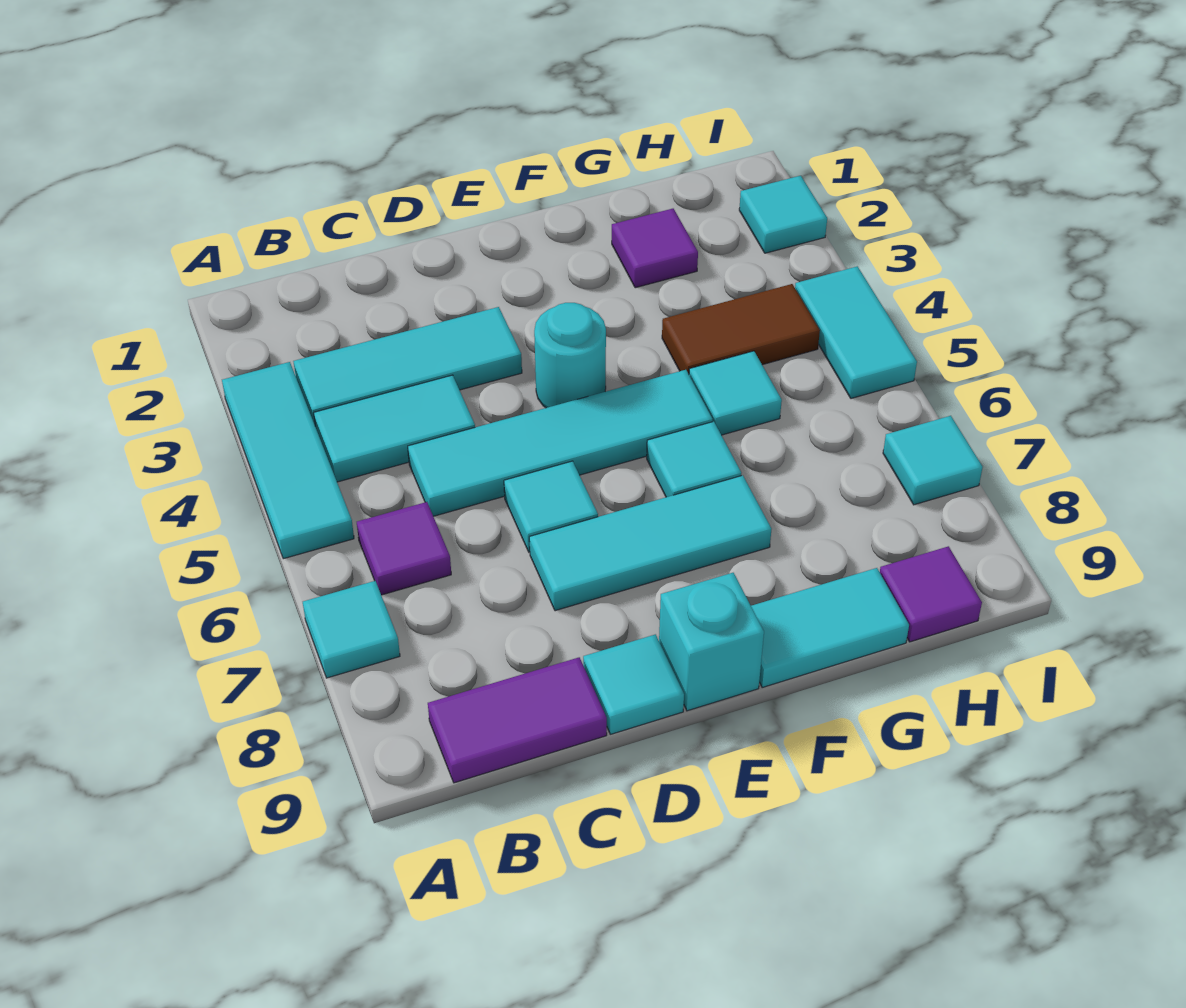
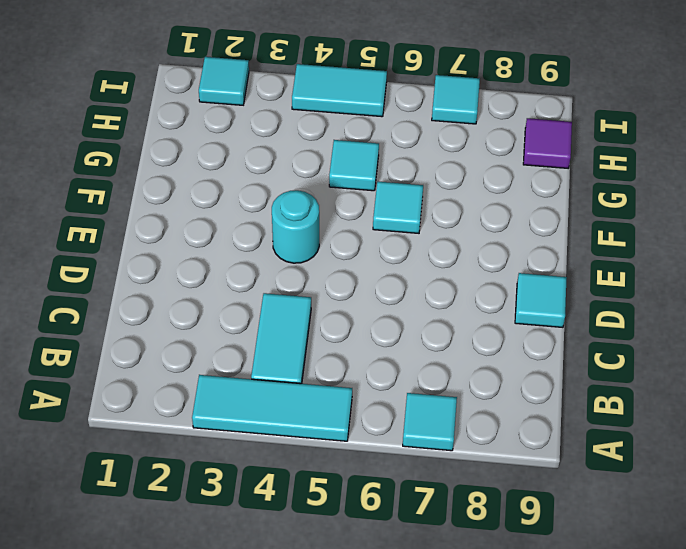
none -> cyan 1x3 tile [293,307,522,424]
none -> purple 1x1 tile [357,502,451,595]
none -> purple 1x2 tile [428,657,607,783]

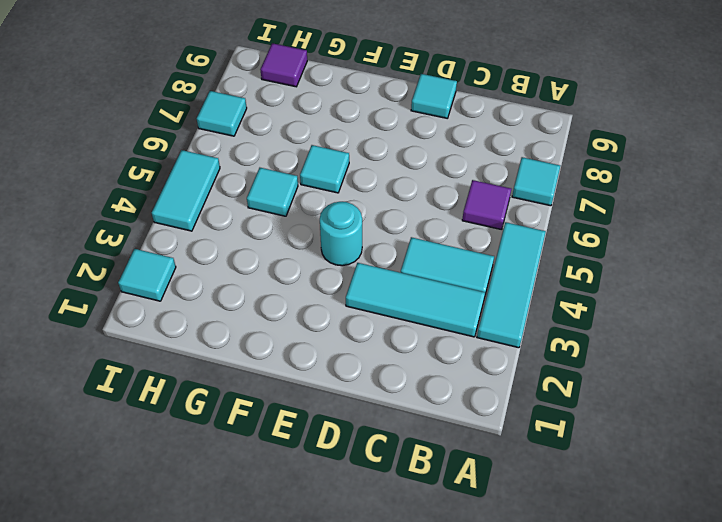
none -> purple 1x2 tile [428,657,607,783]
none -> cyan 1x4 tile [408,370,713,516]
none -> cyan 1x1 tile [504,461,598,552]

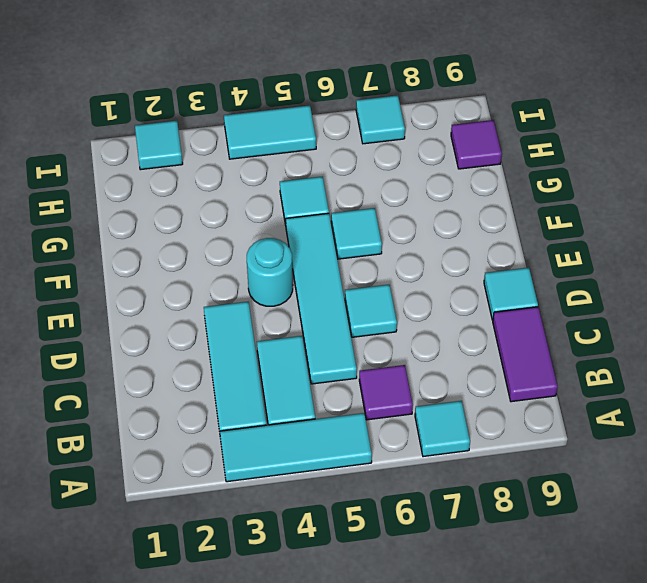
none -> cyan 1x3 tile [529,475,771,611]
none -> cyan 1x1 brick [659,573,764,711]
none -> cyan 1x2 tile [751,568,909,687]

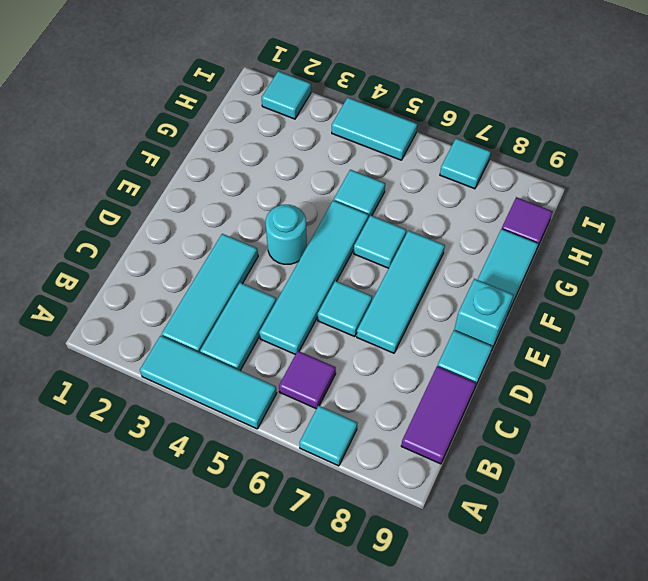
none -> purple 1x1 tile [612,209,698,288]
none -> brown 1x2 tile [662,284,820,374]

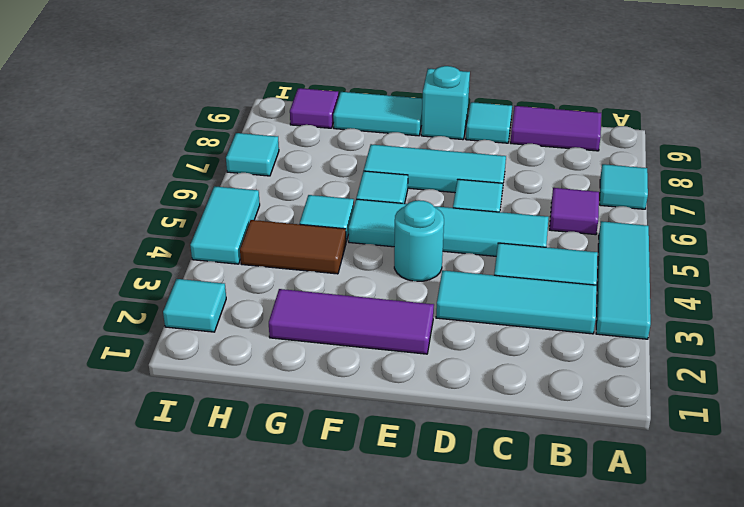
purple 1x3 tile [269,289,434,354] -> purple 1x1 tile [612,209,698,288]

